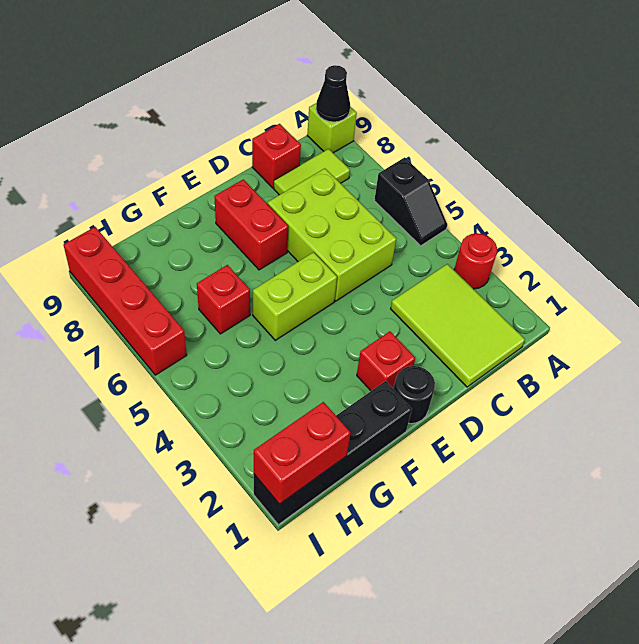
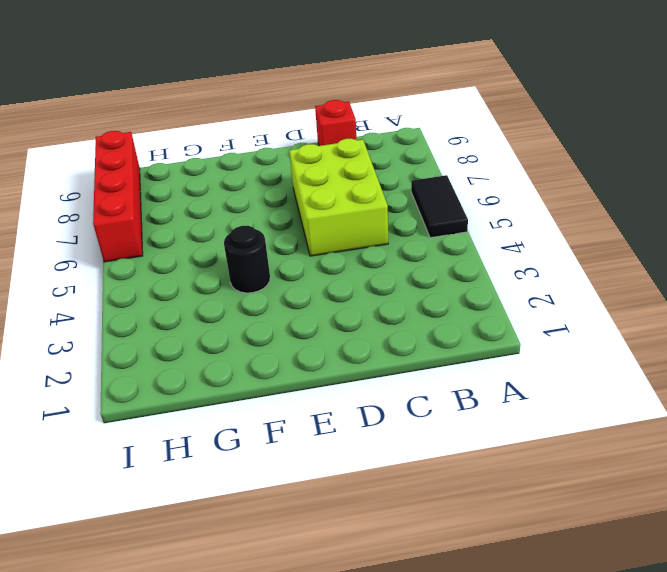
black 1x2 tile [411,175,468,238] -> black 1x2 slope [374,157,447,246]
black 1x1 round brick [224,226,270,293] -> black 1x1 round brick moved to [394,366,435,424]
none -> red 1x1 round brick [454,233,497,289]
none -> lime 1x1 brick [307,103,357,153]
none -> lime 2x3 tile [391,264,525,387]

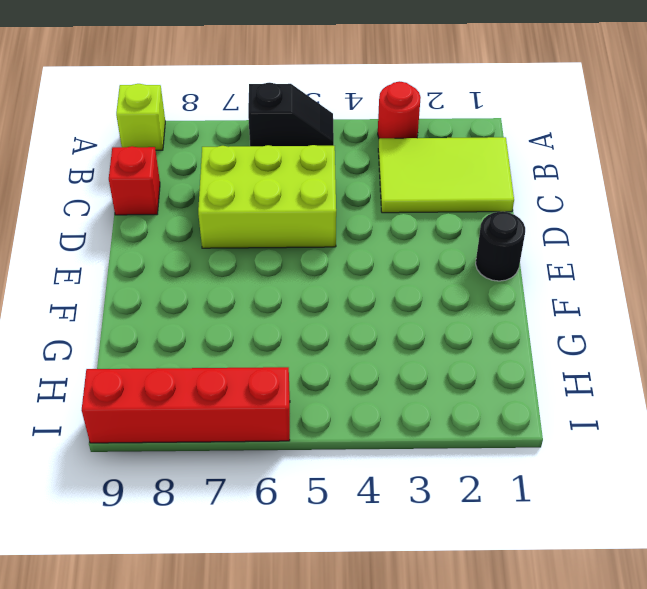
none -> lime 1x2 tile [274,149,350,195]
none -> red 1x1 brick [357,331,415,391]
none -> lime 1x2 brick [253,252,337,340]

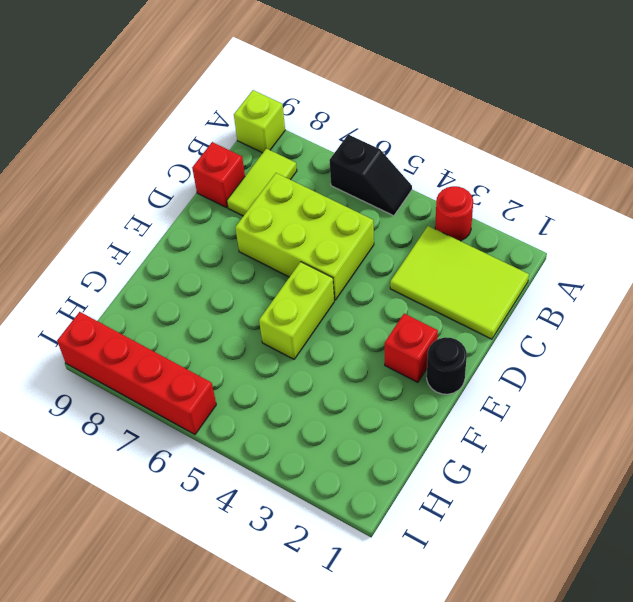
none -> red 1x2 brick [214,179,288,270]
none -> black 1x4 brick [254,381,412,525]
none -> red 1x1 brick [197,265,250,334]

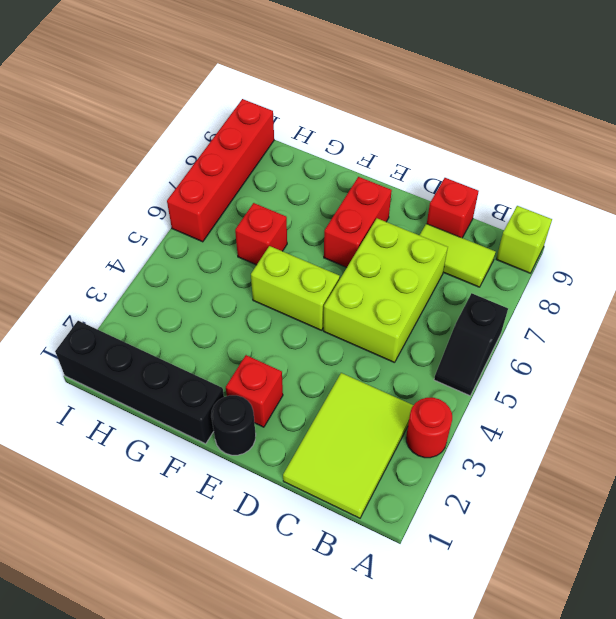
none -> black 1x1 cone [316,65,350,122]
none -> red 1x2 brick [254,402,351,504]

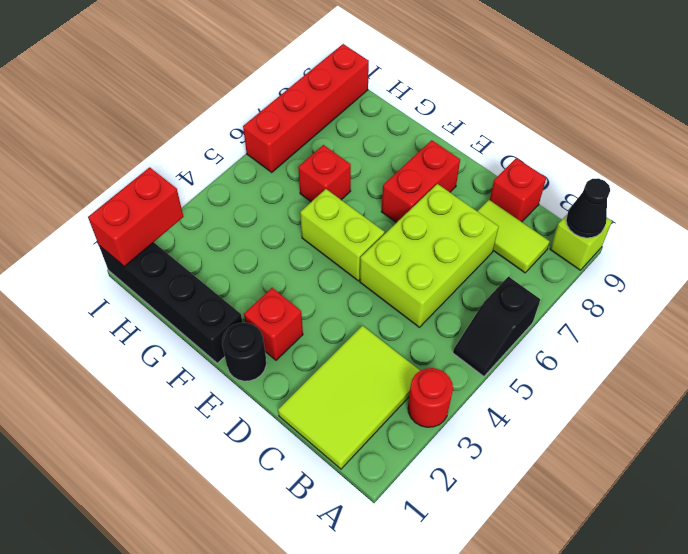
red 1x2 brick [88,167,184,266] -> red 1x2 brick turned to [254,402,351,504]

